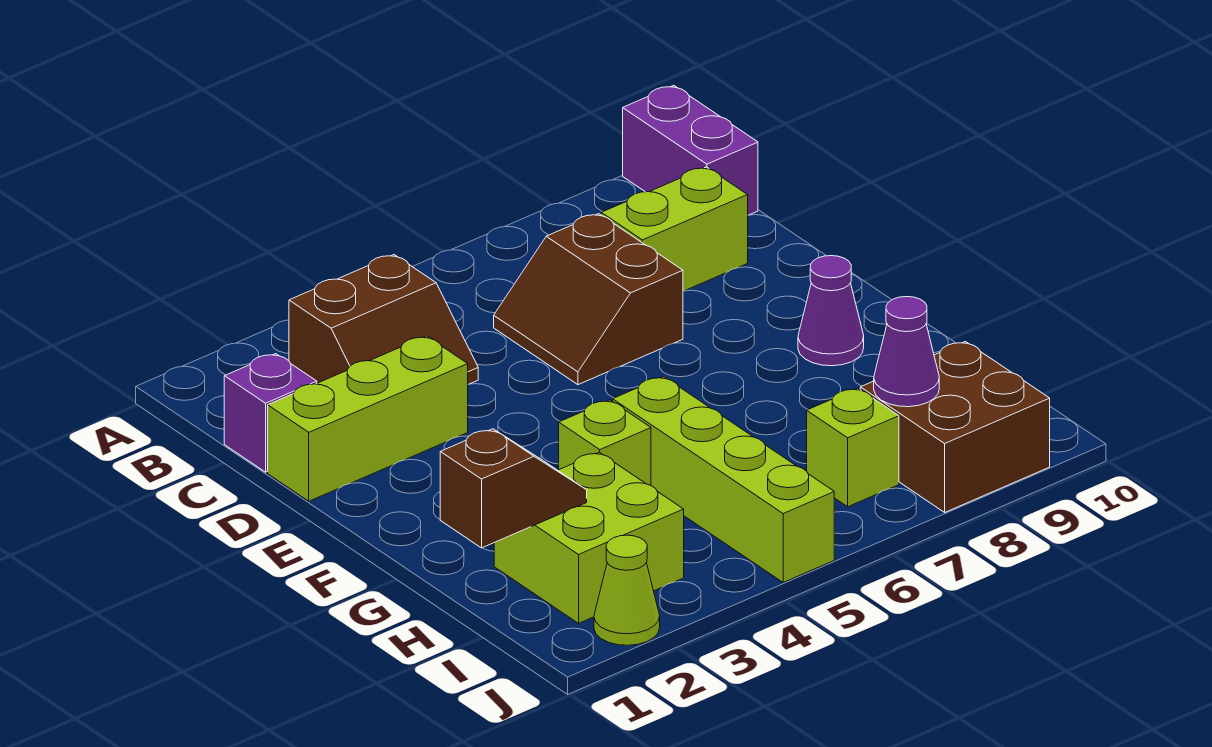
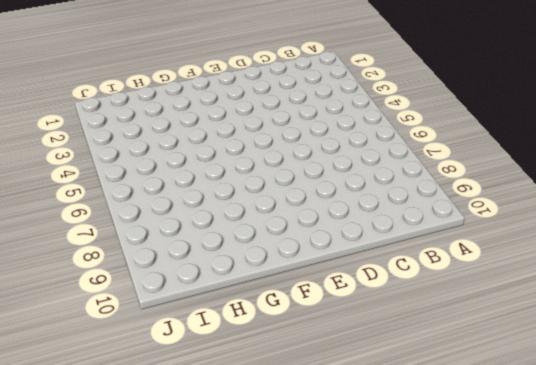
none -> purple 1x2 brick [623,86,758,215]
none -> brown 2x2 slope [289,255,478,384]
none -> purple 1x1 brick [224,354,317,472]

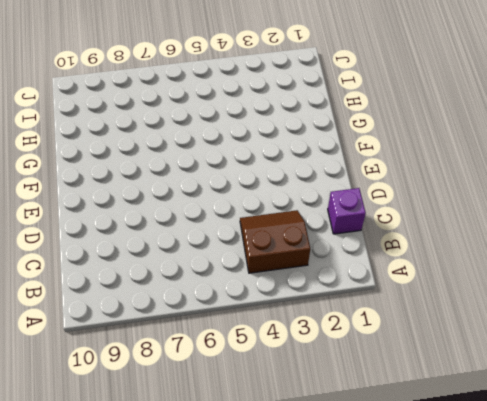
none -> purple 1x2 brick [623,86,758,215]
none -> brown 2x2 slope [494,214,683,385]
none -> lime 1x2 brick [601,167,748,291]

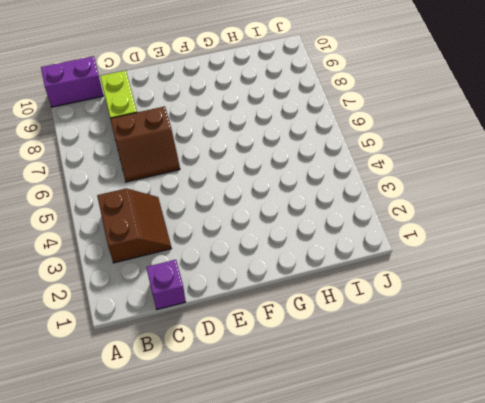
none -> lime 1x3 brick [268,336,468,501]
none -> purple 1x1 cone [798,256,864,366]
none -> lime 1x1 brick [559,400,651,485]

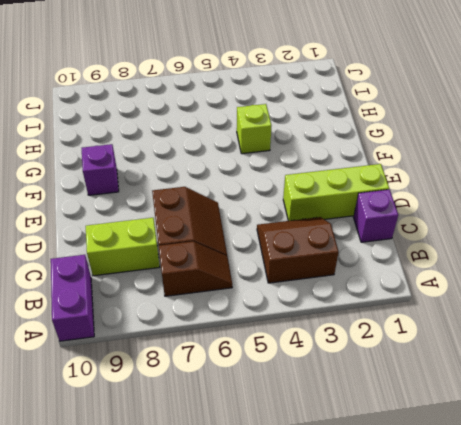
brown 1x2 slope [159,241,232,296] -> brown 1x2 slope turned to [440,429,587,548]
purple 1x1 brick [82,144,119,195] -> purple 1x1 cone [798,256,864,366]
none -> lime 1x4 brick [613,377,834,582]
none -> lime 2x2 brick [494,452,684,623]
none -> lime 1x1 brick [807,388,899,507]

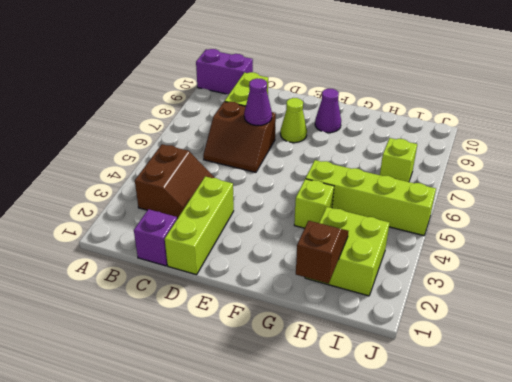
purple 1x1 cone [244,78,272,126] -> purple 1x1 cone moved to [874,297,939,407]
lime 1x1 cone [280,98,307,143] -> lime 1x1 cone moved to [594,535,660,645]
none -> brown 2x2 brick [860,342,1050,512]

